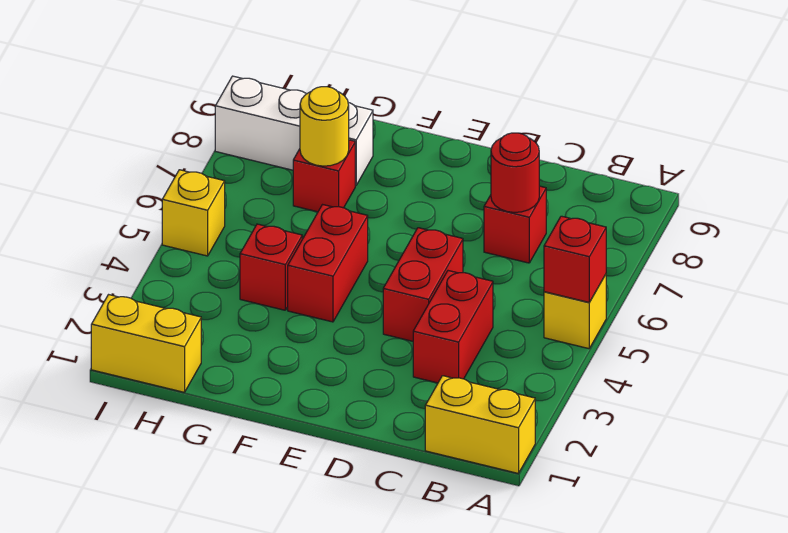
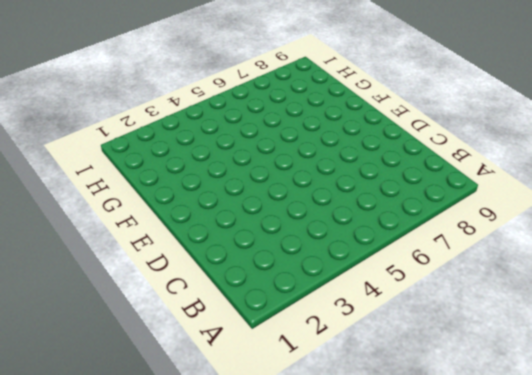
none -> yellow 1x2 brick [425,376,535,473]
none -> yellow 1x1 brick [544,274,606,349]
none -> red 1x2 brick [413,271,493,383]

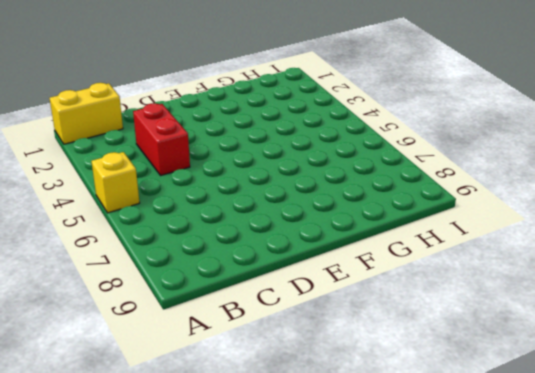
none -> red 1x1 brick [484,186,546,263]
none -> red 1x2 brick [383,228,463,341]
none -> red 1x2 brick [288,205,368,322]

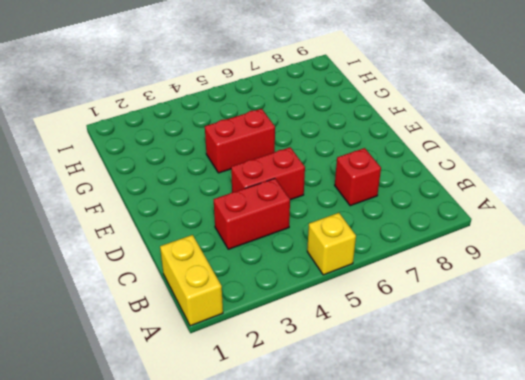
none -> red 1x1 brick [240,224,302,310]
none -> red 1x1 brick [293,140,355,212]
none -> white 1x3 brick [215,76,373,185]

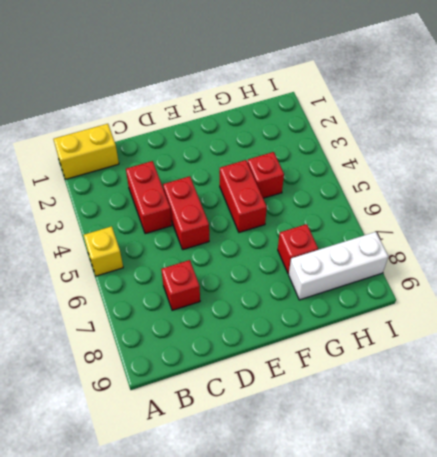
none -> yellow 1x2 brick [91,295,201,392]
none -> yellow 1x1 brick [162,170,225,256]
none -> red 1x1 brick [544,216,606,302]

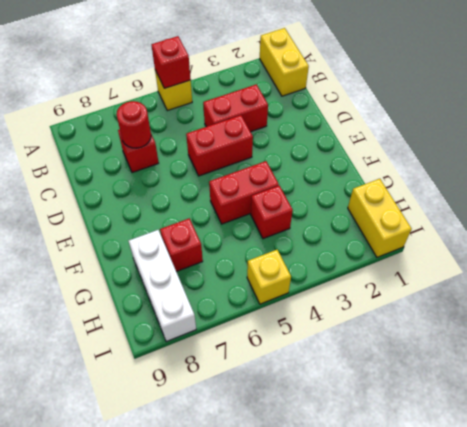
none -> yellow 1x1 round brick [300,87,349,166]

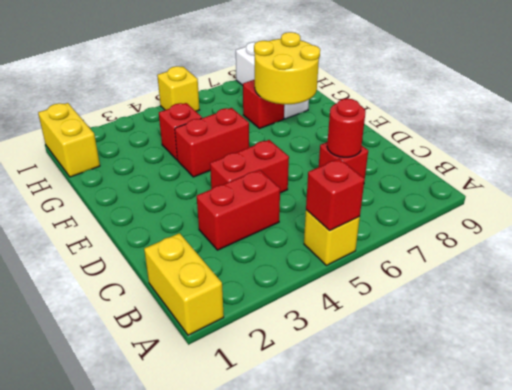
yellow 2x2 round brick [254,32,320,104] -> yellow 1x1 round brick [300,87,349,166]

